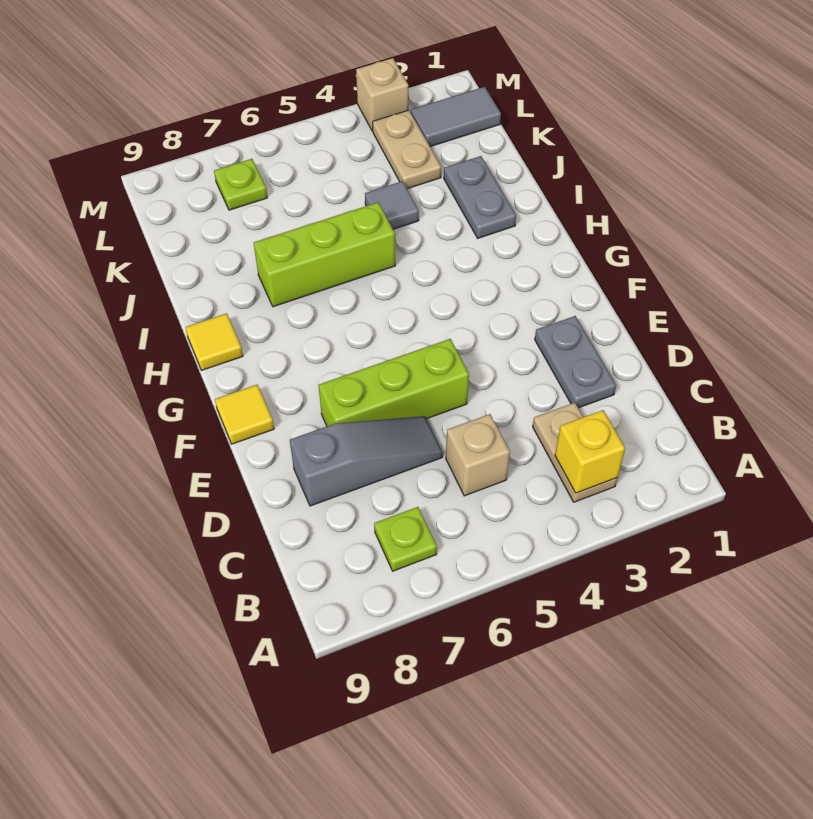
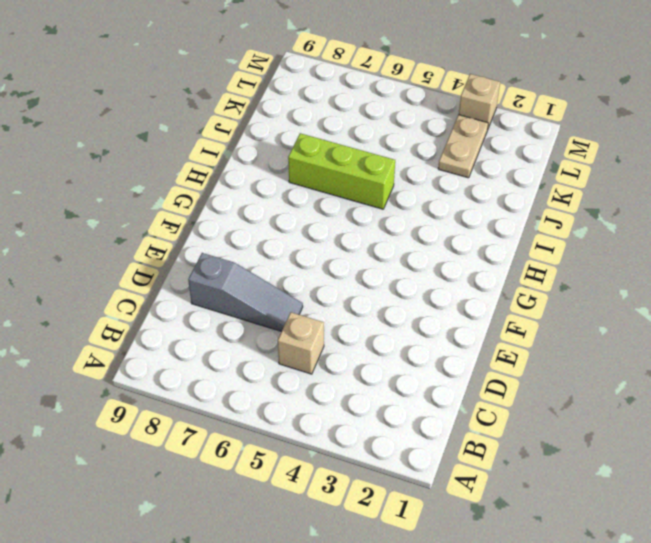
none -> tan 1x2 plate [533,403,617,502]
none -> lime 1x1 plate [374,507,437,571]
none -> grey 1x2 plate [535,316,616,408]

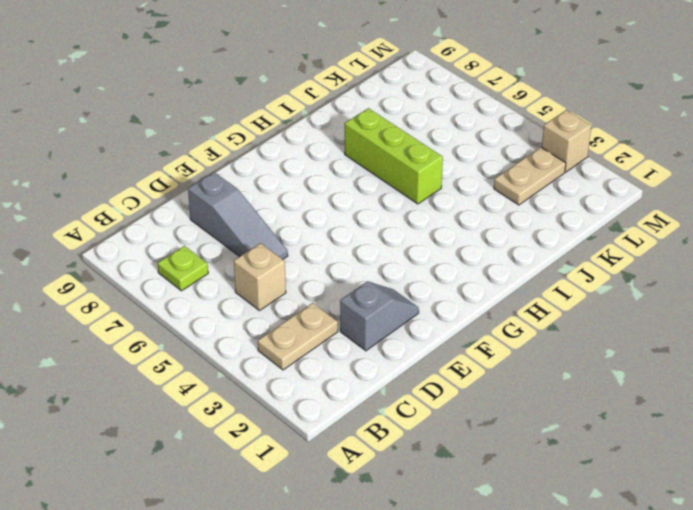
grey 1x2 slope [340,282,419,351] -> grey 1x2 plate [535,316,616,408]
none -> lime 1x3 brick [319,339,469,426]
none -> yellow 1x1 tile [215,385,274,444]
none -> yellow 1x1 tile [185,313,243,371]

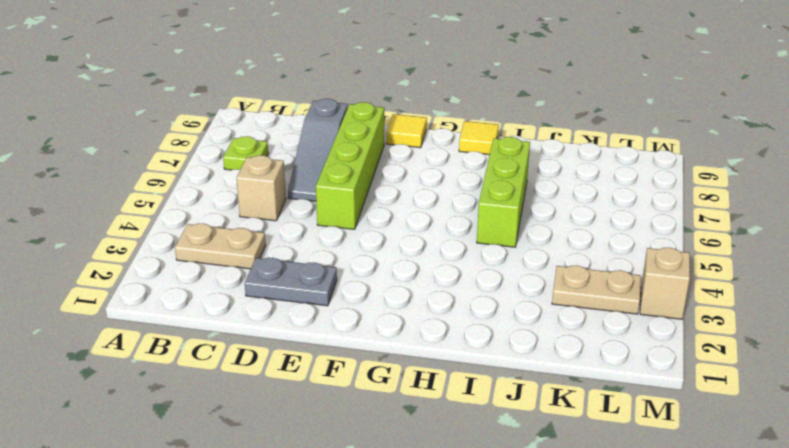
lime 1x4 brick [316,102,384,229] -> lime 1x3 brick [319,339,469,426]
none -> grey 1x2 plate [444,156,516,238]
none -> grey 1x1 tile [365,181,419,229]
none -> grey 1x2 tile [411,87,501,147]

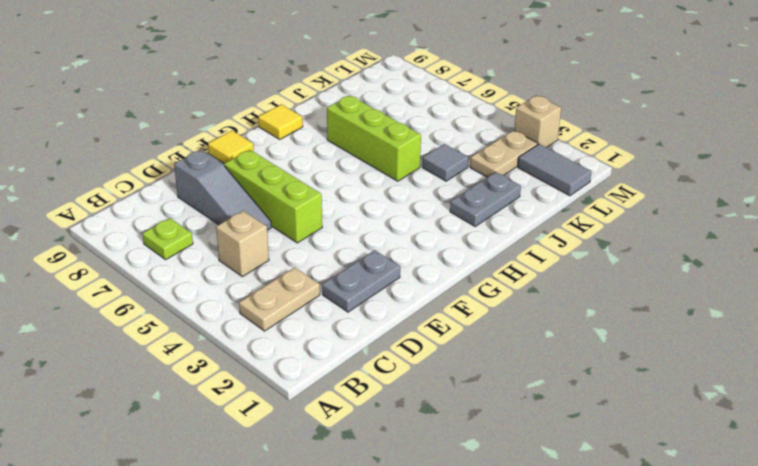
none -> lime 1x1 plate [214,159,267,210]
none -> yellow 1x1 brick [555,410,625,493]

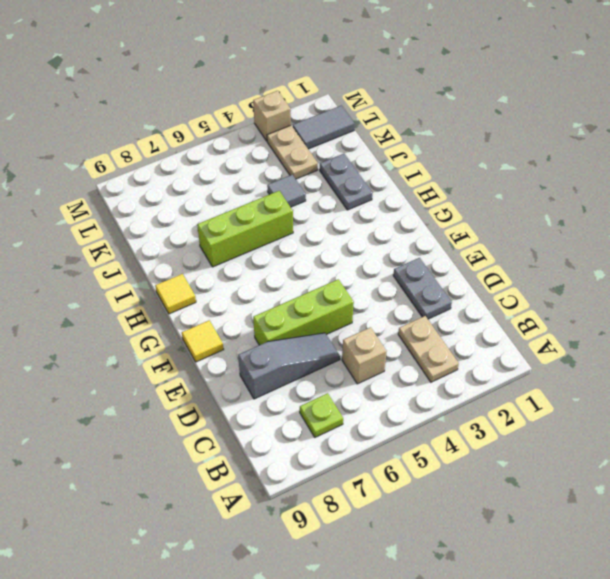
none -> lime 1x1 plate [214,159,267,210]
none -> yellow 1x1 brick [555,410,625,493]

